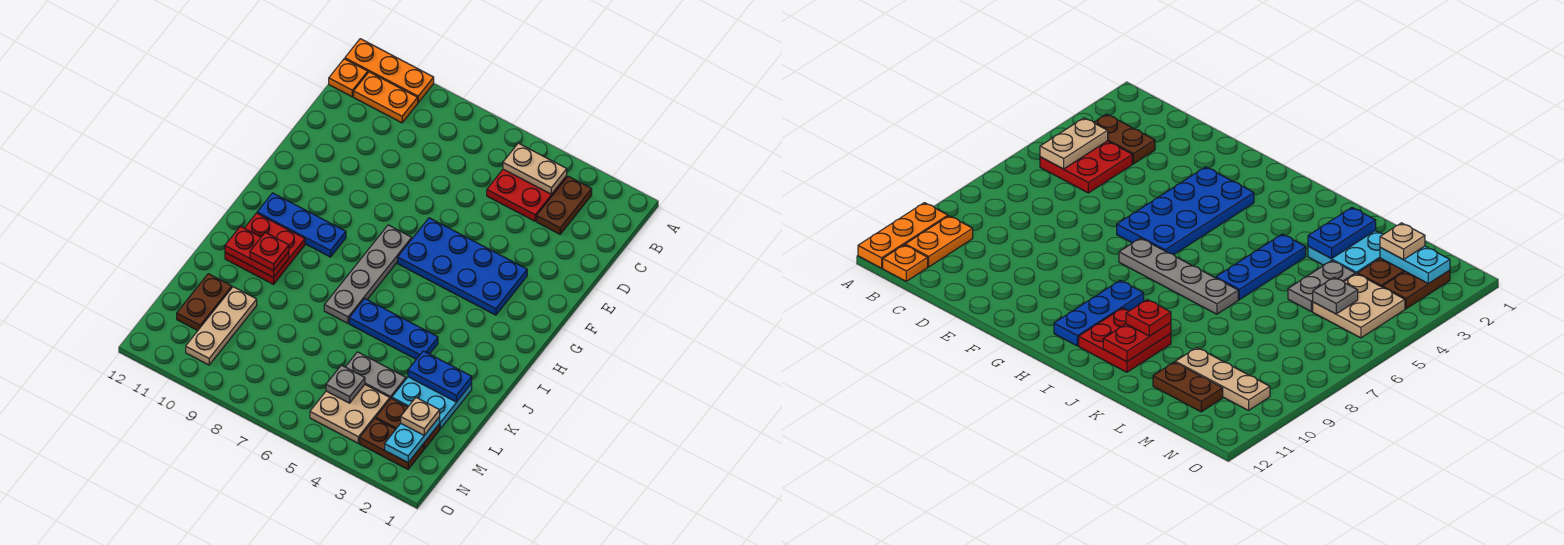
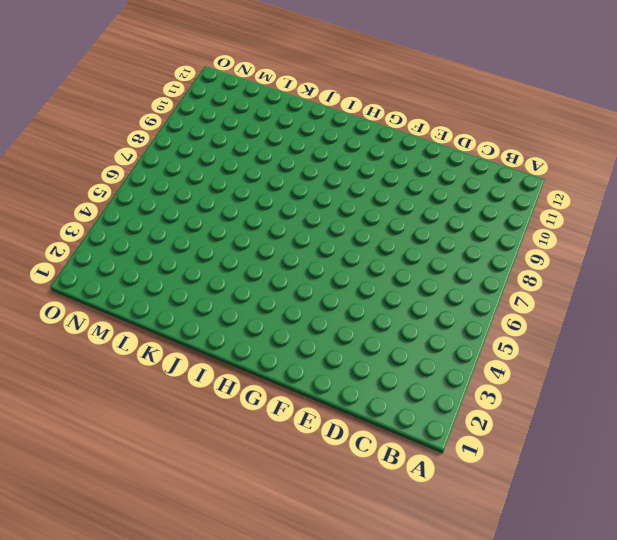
none -> orange 1x3 plate [345,39,434,103]
none -> brown 1x2 plate [537,176,592,234]
none -> red 2x2 plate [487,169,567,221]

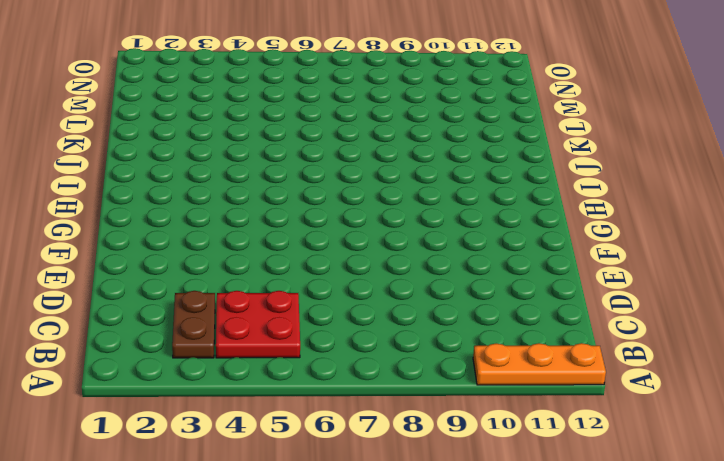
none -> orange 1x2 plate [354,72,418,123]
none -> orange 1x1 plate [329,59,368,97]
none -> blue 2x4 plate [398,218,527,315]

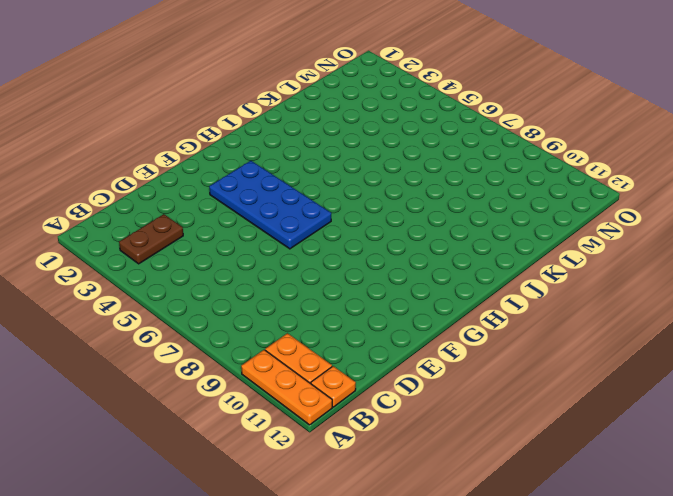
none -> red 2x2 plate [487,169,567,221]
none -> grey 1x4 plate [324,225,412,323]
none -> blue 1x3 plate [257,193,346,257]

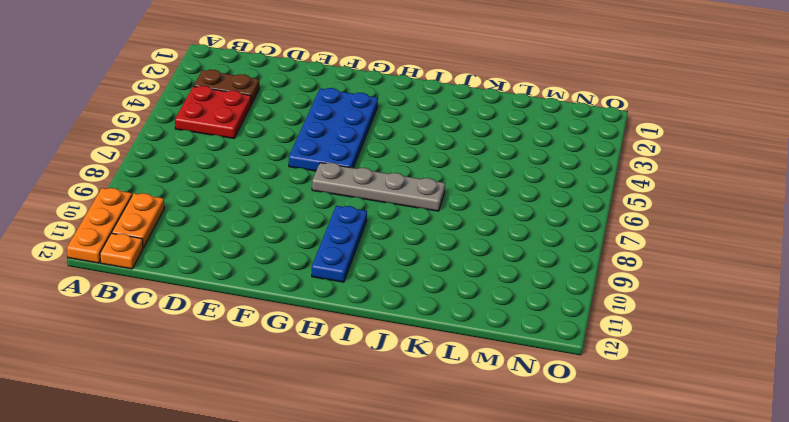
none -> red 2x2 plate [225,213,305,284]
none -> blue 1x3 plate [349,299,438,359]
none -> cyan 2x2 plate [392,377,472,429]

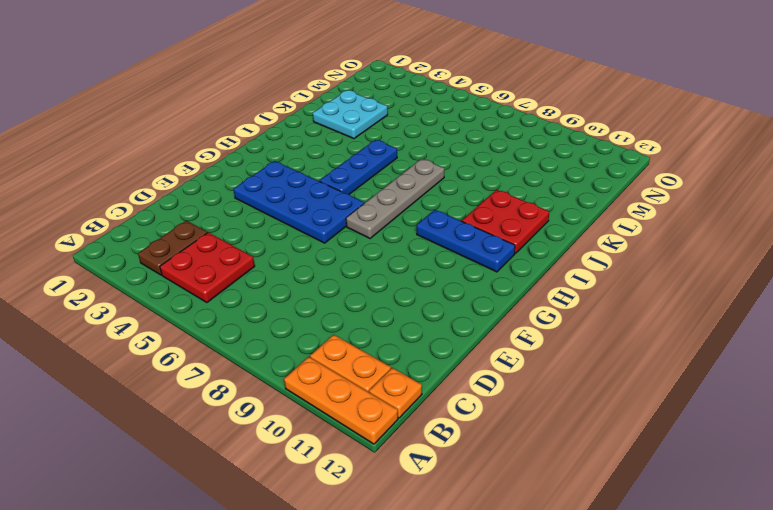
blue 1x3 plate [320,140,397,194] -> blue 1x3 plate turned to [349,299,438,359]
none -> grey 1x2 plate [346,352,406,399]
none -> tan 1x3 plate [186,287,257,365]
none -> brown 1x2 plate [177,274,232,331]

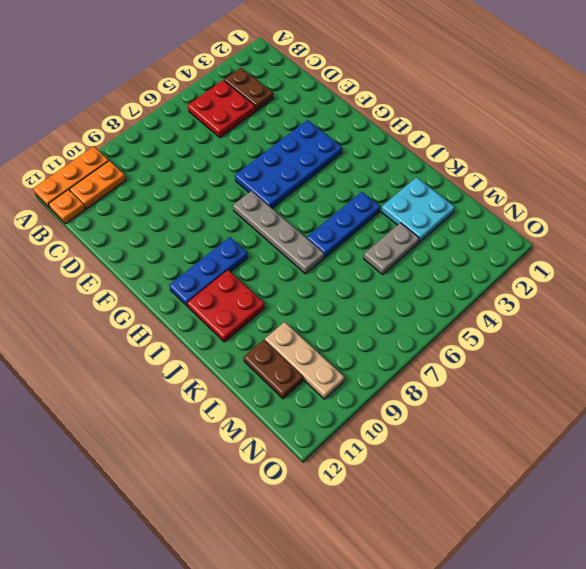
none -> brown 1x2 plate [376,398,440,449]
none -> tan 2x2 plate [310,385,390,443]
none -> brown 1x2 plate [360,418,424,469]

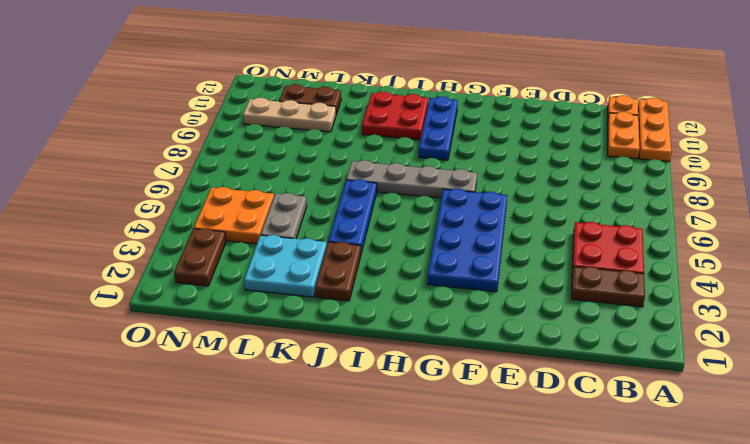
brown 1x2 plate [315,242,361,301] -> brown 1x2 plate moved to [376,398,440,449]
orange 2x2 plate [194,187,274,244] -> tan 2x2 plate [310,385,390,443]
none -> tan 1x2 plate [503,143,567,194]
none -> red 1x2 plate [225,226,289,278]
none -> blue 1x2 plate [408,351,472,402]

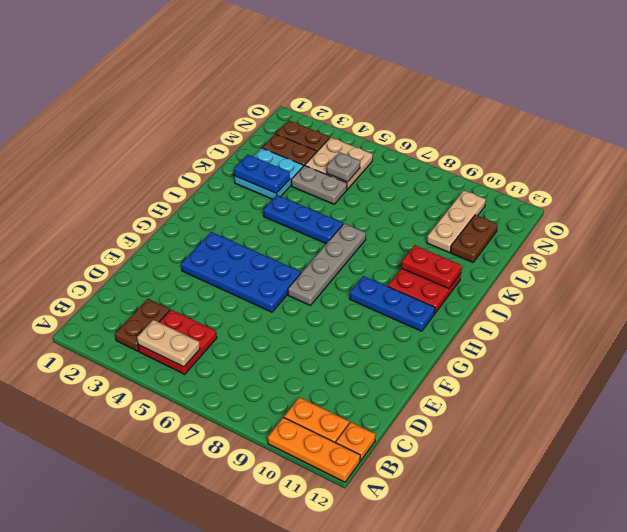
none -> cyan 1x2 plate [385,417,440,463]
none -> red 1x1 plate [250,233,289,271]
none -> tan 1x1 plate [401,398,440,435]

